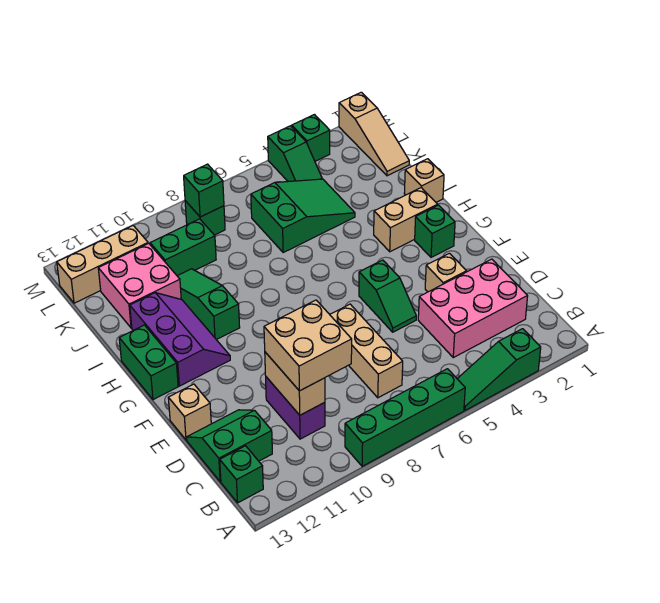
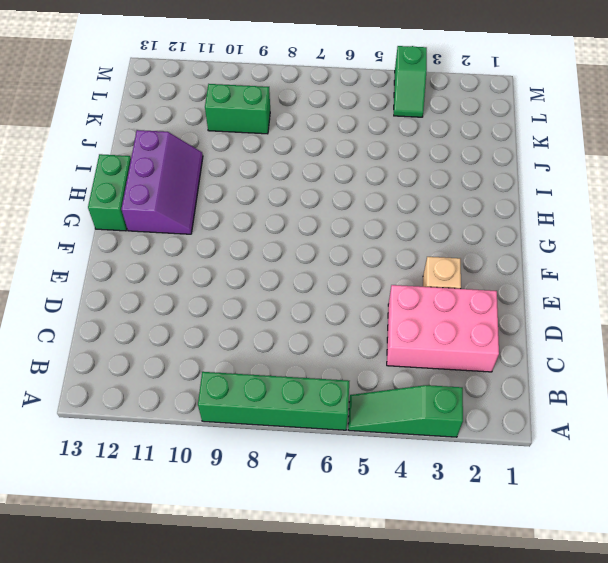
none -> green 1x1 brick [220,446,263,503]
none -> tan 1x3 brick [330,304,403,398]
none -> purple 1x2 brick [266,377,325,439]

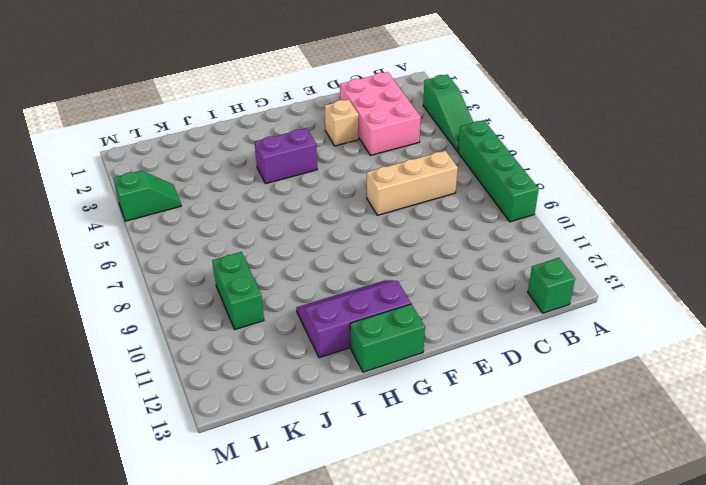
purple 1x2 brick [255,128,317,184] -> purple 1x2 brick moved to [266,377,325,439]
none -> green 2x2 slope [187,410,272,482]
none -> green 1x2 slope [359,260,416,332]
none -> tan 1x1 brick [168,384,211,440]

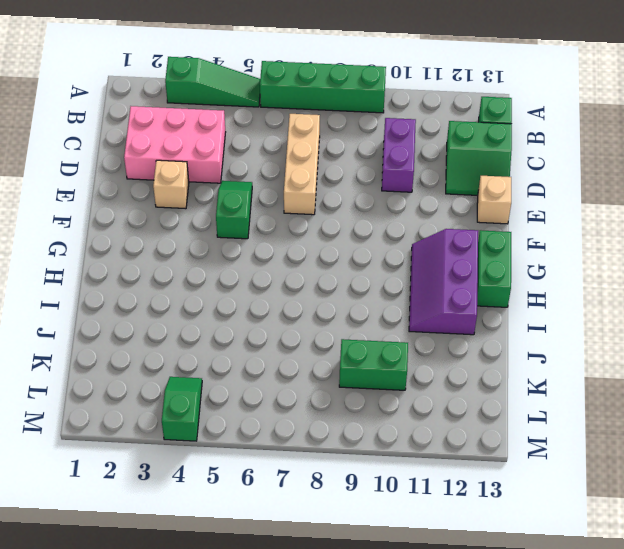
none -> green 1x1 brick [415,205,455,257]
none -> tan 1x2 brick [374,188,438,252]
none -> green 1x3 slope [178,269,240,340]

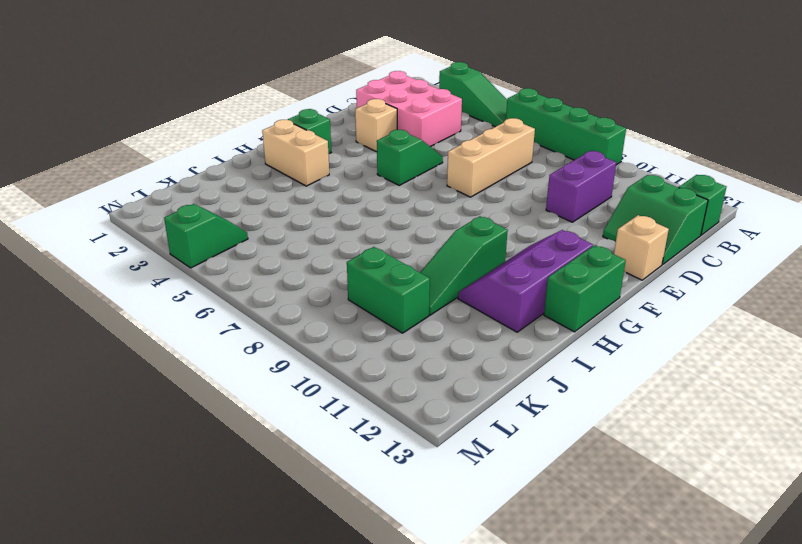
none -> tan 1x1 brick [404,159,444,202]
none -> green 2x3 slope [251,179,355,253]
none -> pink 2x2 brick [98,243,181,328]

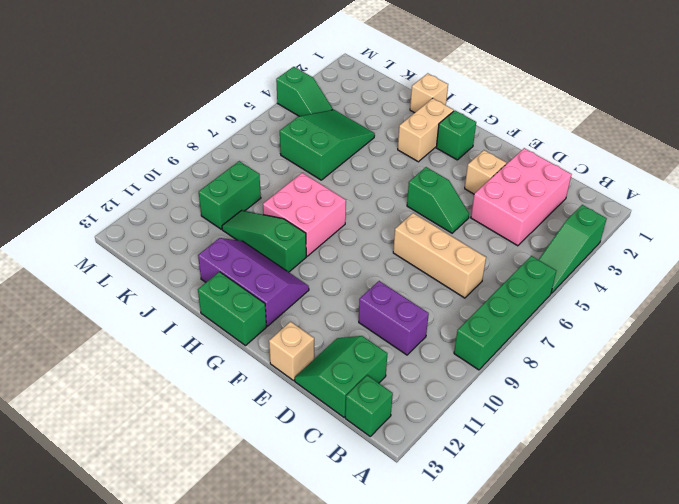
pink 2x2 brick [263,173,346,256] -> pink 2x2 brick moved to [98,243,181,328]
none -> tan 1x3 slope [339,92,409,176]
none -> green 1x1 brick [185,201,225,235]
none -> tan 1x3 brick [57,226,148,303]

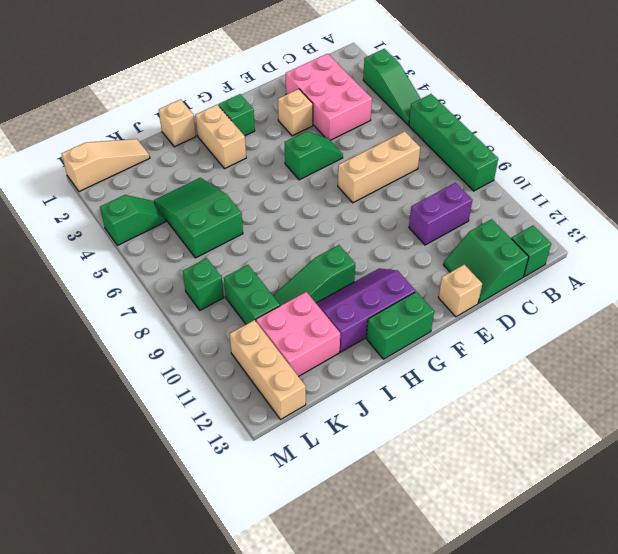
none -> green 1x1 brick [292,115,330,161]
none -> tan 1x2 brick [265,352,325,415]
none -> green 1x1 brick [184,164,224,217]

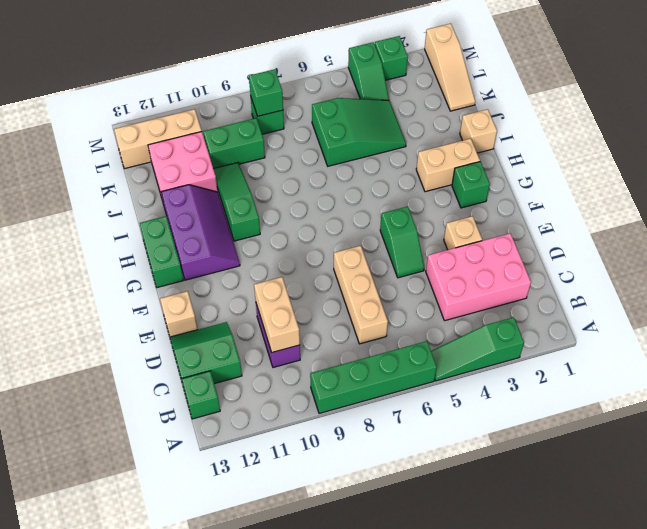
none -> tan 2x2 brick [264,300,352,391]

